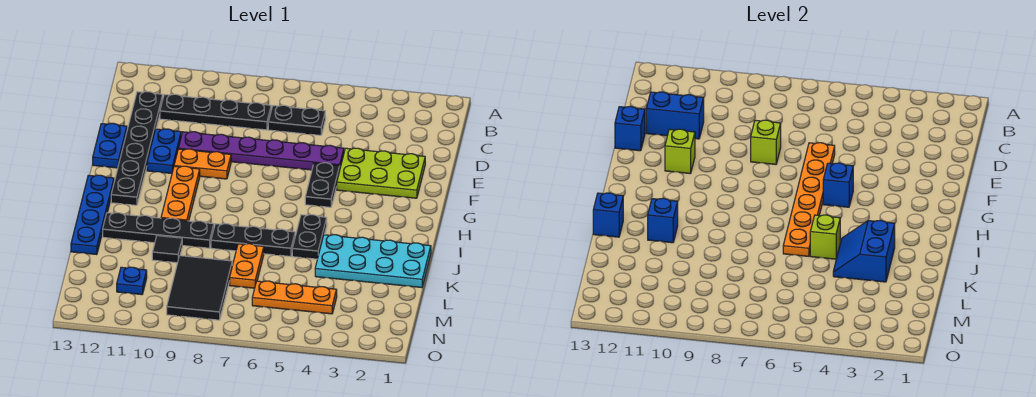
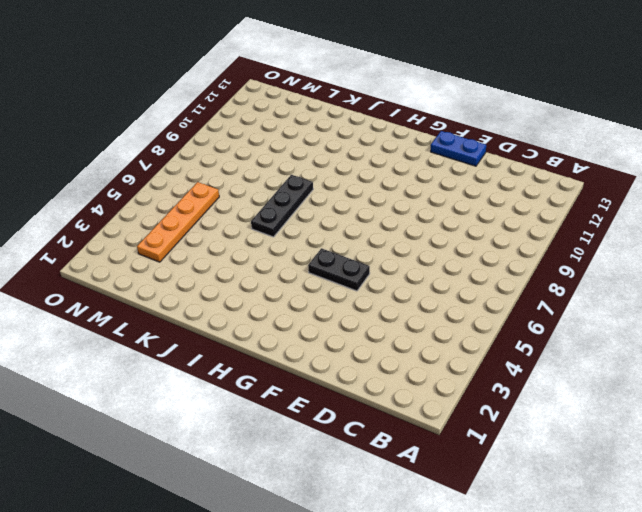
orange 1x4 plate [137,182,219,262] -> orange 1x3 plate [252,281,337,314]
none -> black 1x2 plate [268,105,325,135]
none -> black 1x4 plate [160,94,271,130]
none -> black 1x6 plate [111,92,163,205]
none -> lime 2x3 plate [337,148,425,198]

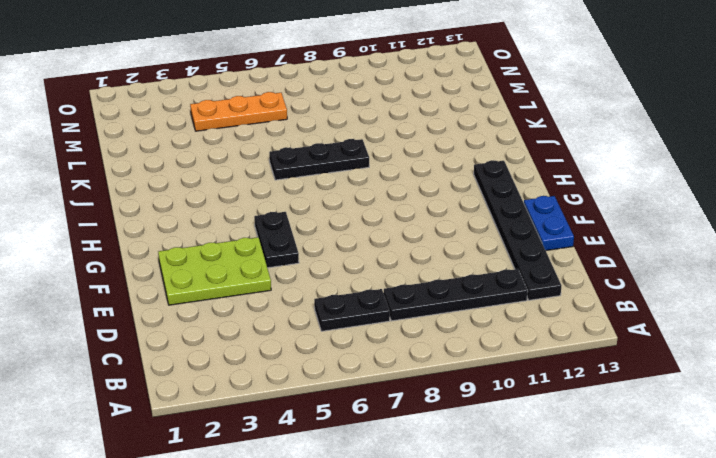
none -> purple 1x6 plate [178,132,344,170]
none -> blue 1x2 plate [147,129,181,173]
none -> orange 1x2 plate [174,149,231,179]
none -> orange 1x3 plate [161,166,200,221]

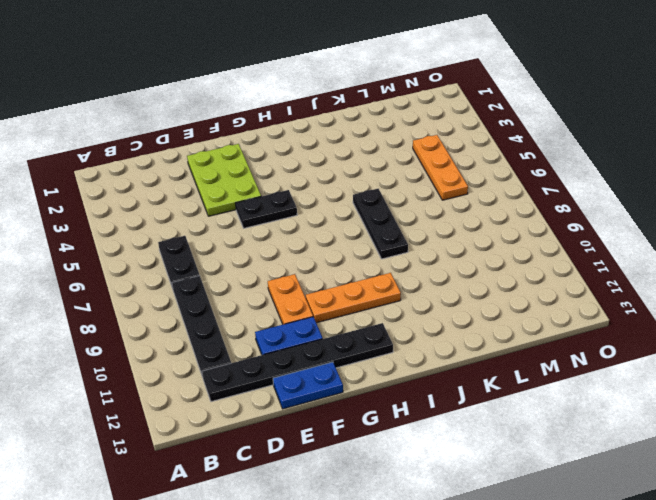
none -> purple 1x6 plate [178,132,344,170]
none -> blue 1x4 plate [71,175,114,255]
none -> black 1x2 plate [292,215,327,259]
none -> cyan 2x4 plate [315,235,431,288]

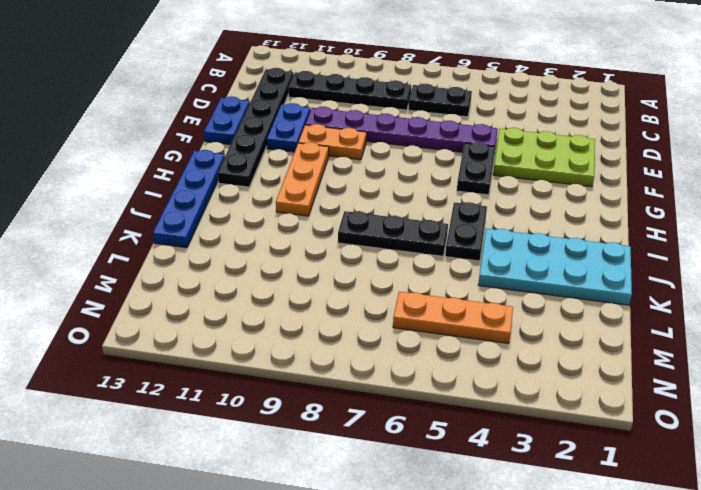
none -> black 1x4 plate [103,213,214,248]
none -> orange 1x2 plate [230,244,264,288]
none -> black 1x1 tile [152,236,182,263]
none -> black 2x3 tile [167,256,232,320]

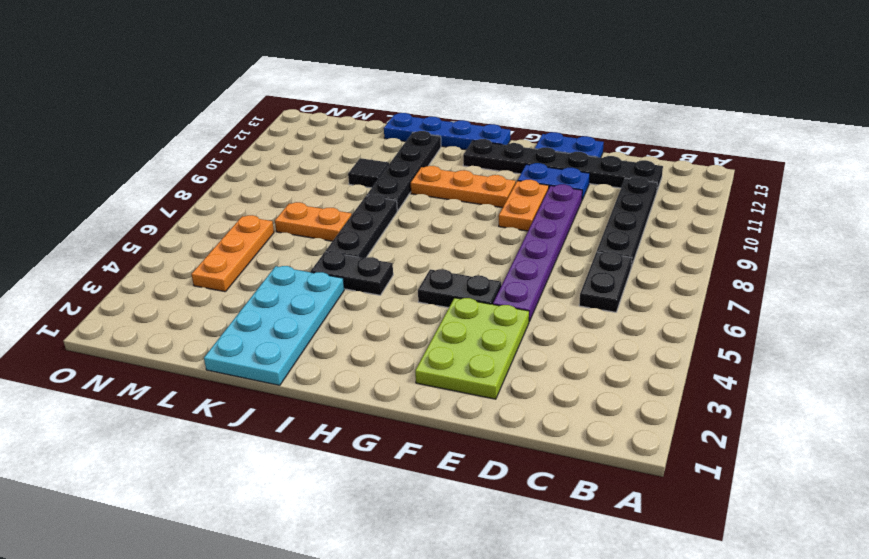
none -> black 2x3 tile [167,256,232,320]
none -> blue 1x1 plate [117,267,147,295]
none -> blue 1x2 brick [646,92,704,139]
none -> orange 1x6 plate [783,143,835,256]

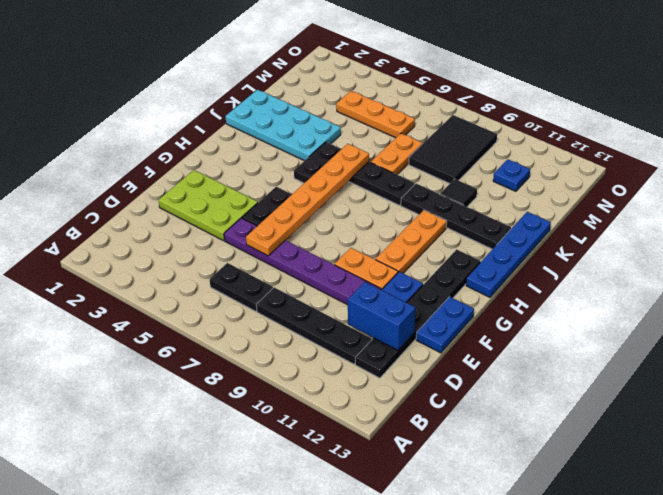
none -> lime 1x1 brick [751,120,781,164]
none -> blue 1x1 brick [615,107,645,151]
none -> lime 1x1 brick [665,129,695,174]
none -> blue 1x1 brick [823,163,853,207]

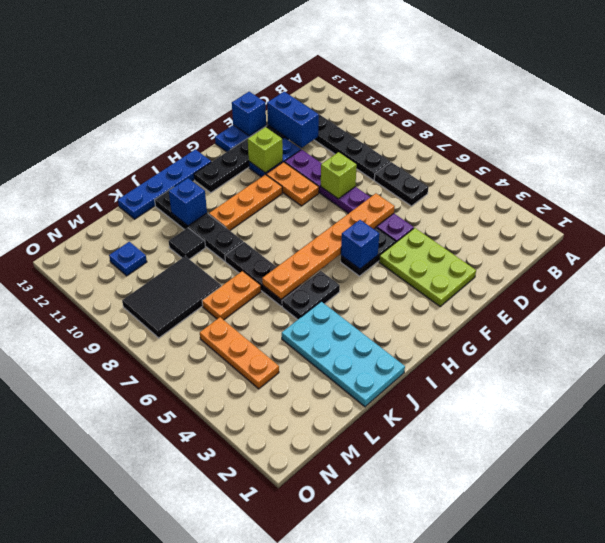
none -> blue 2x2 slope [833,220,895,282]
none -> lime 1x1 brick [810,215,840,259]
none -> blue 1x1 brick [593,193,623,237]

